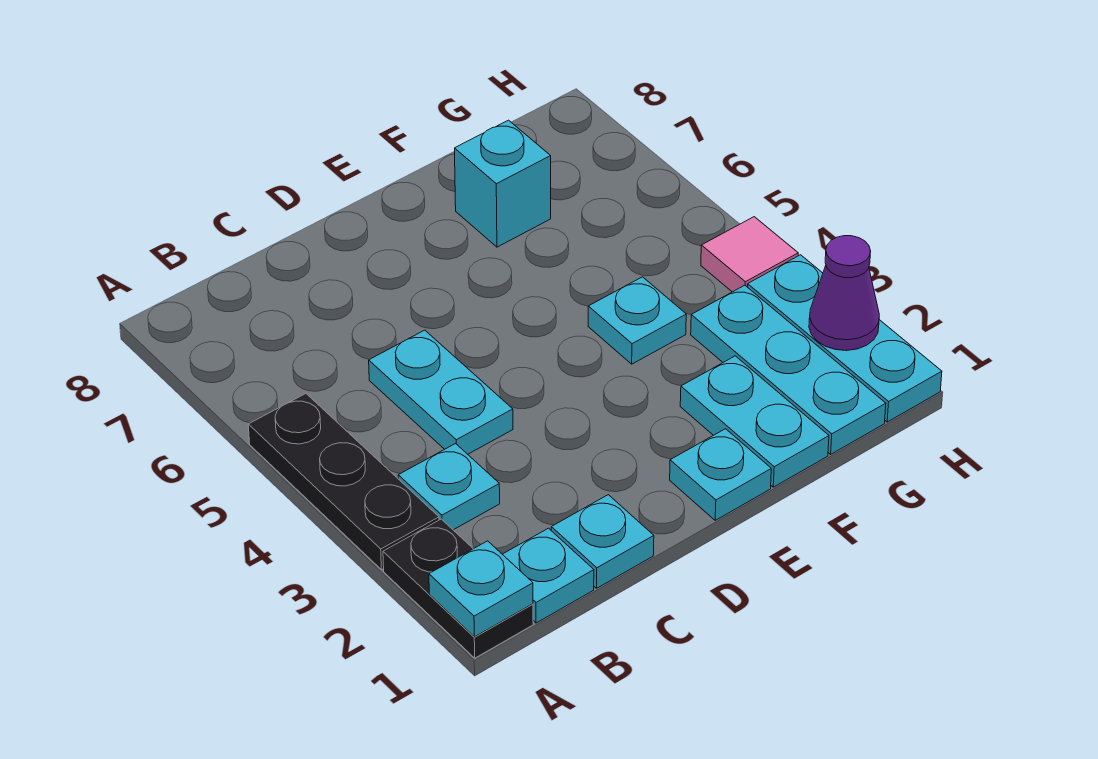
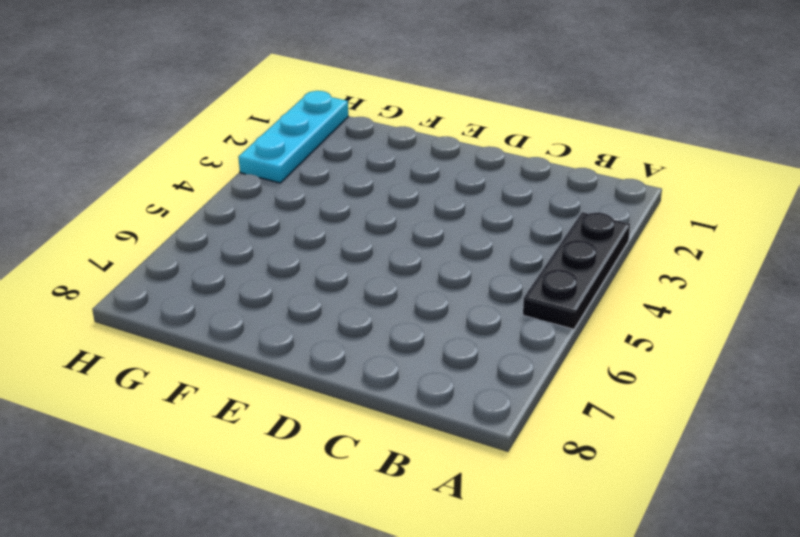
none -> black 1x2 plate [383,519,533,658]
none -> cyan 1x1 plate [502,528,594,623]
none -> cyan 1x1 plate [398,444,500,530]

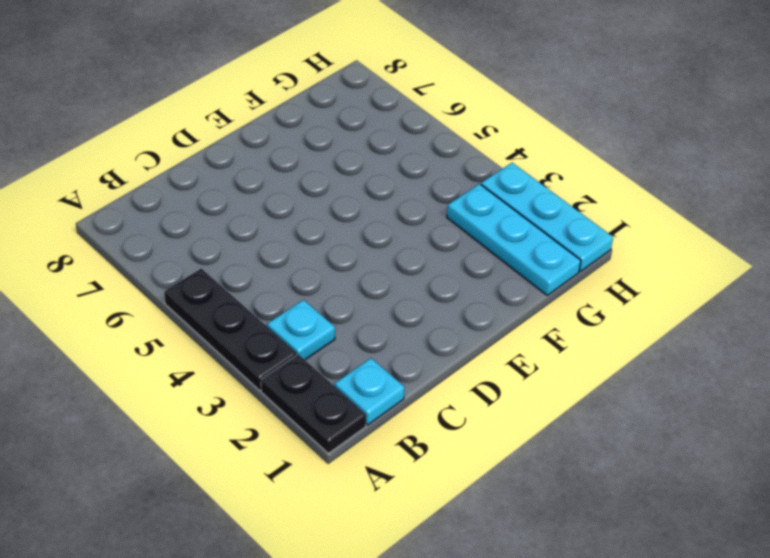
none -> cyan 1x1 plate [551,495,654,588]
none -> cyan 1x2 plate [369,330,513,454]
none -> cyan 1x1 plate [670,429,771,520]

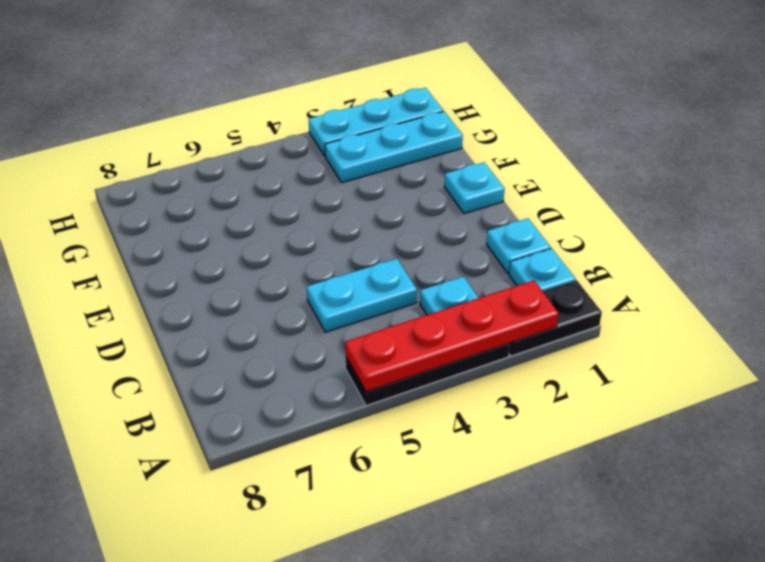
red 1x4 plate [345,280,559,392] -> none
none -> cyan 1x2 plate [680,356,829,487]
none -> cyan 1x1 plate [588,277,686,364]
none -> cyan 1x1 brick [455,120,551,247]

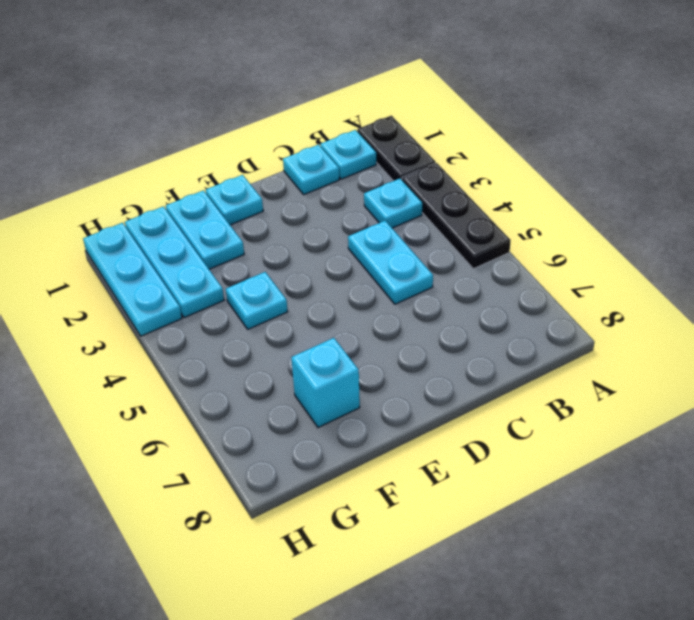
none -> pink 1x1 tile [701,217,798,292]
none -> cyan 1x1 plate [429,541,533,637]
none -> purple 1x1 cone [809,236,879,351]

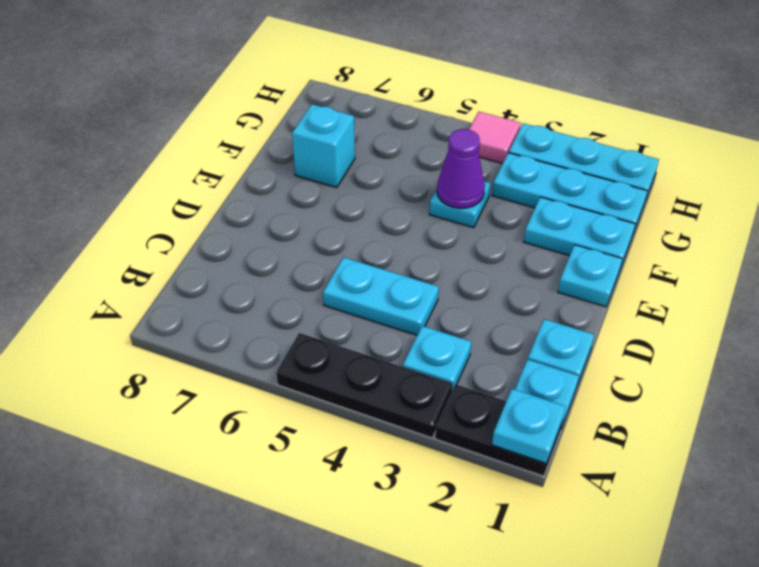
purple 1x1 cone [437,129,485,208] -> purple 1x1 cone moved to [809,236,879,351]

